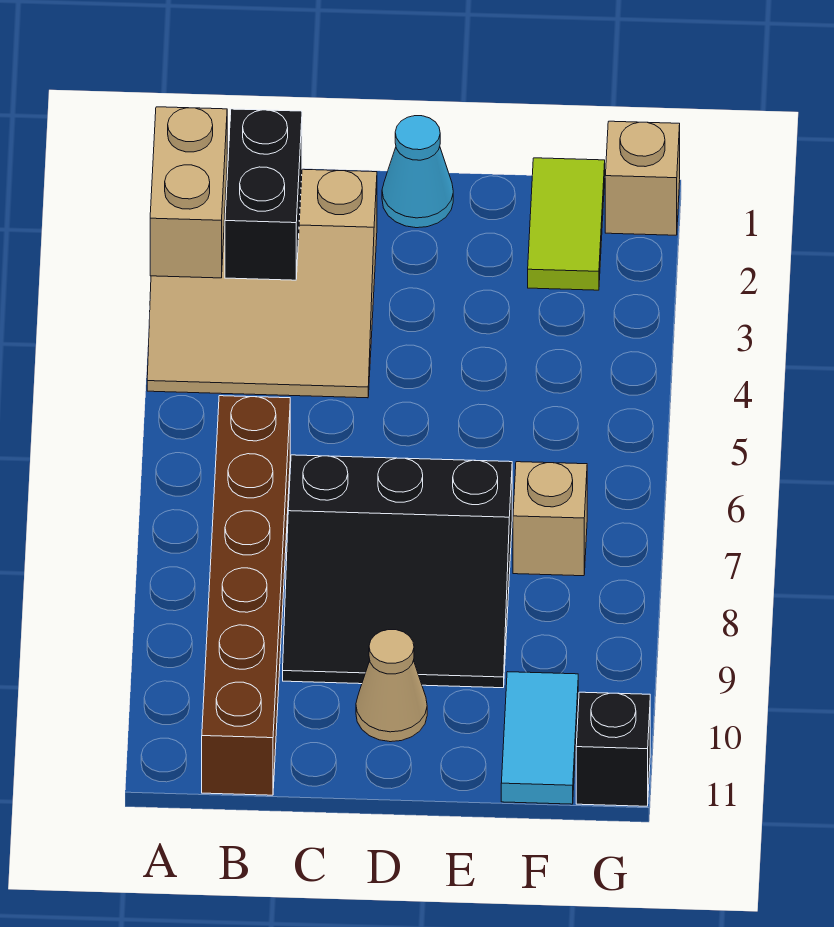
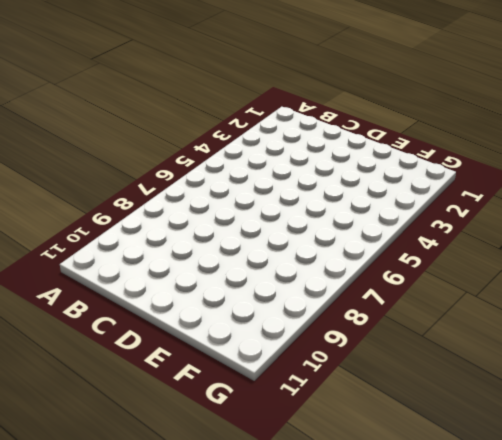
none -> tan 3x3 slope [147,167,377,398]
none -> brown 1x6 brick [202,396,290,795]
none -> black 3x3 slope [283,455,512,688]

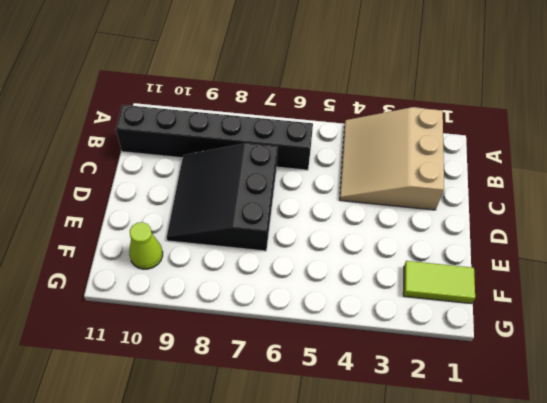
black 1x6 brick [116,105,313,170] -> brown 1x6 brick [202,396,290,795]
lime 1x1 cone [129,222,163,269] -> cyan 1x2 tile [501,672,578,804]
none -> cyan 1x1 cone [382,116,453,228]
none -> tan 1x1 cone [356,630,427,742]
none -> tan 1x1 brick [513,462,587,576]

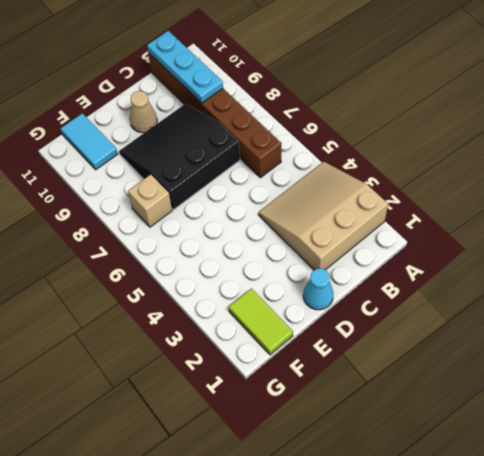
cyan 1x3 plate [147,31,223,103] -> none
none -> tan 1x1 brick [605,121,680,235]
none -> black 1x1 brick [576,692,650,806]
none -> tan 1x2 brick [150,107,227,278]

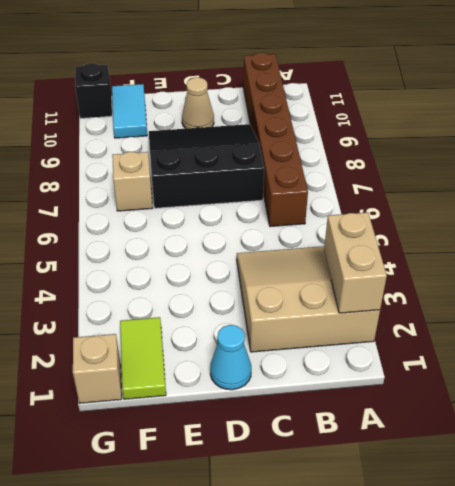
none -> black 1x2 brick [225,109,302,280]

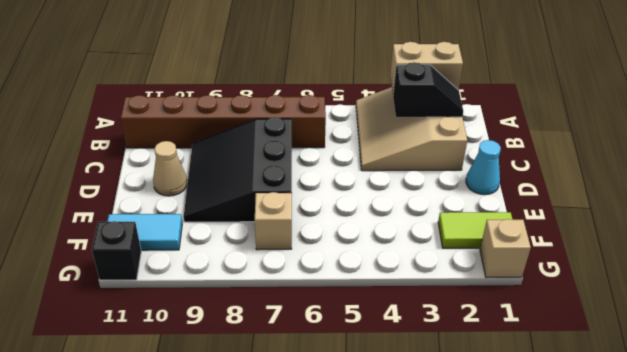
black 1x2 slope [393,62,463,117] -> black 1x2 brick [225,109,302,280]

